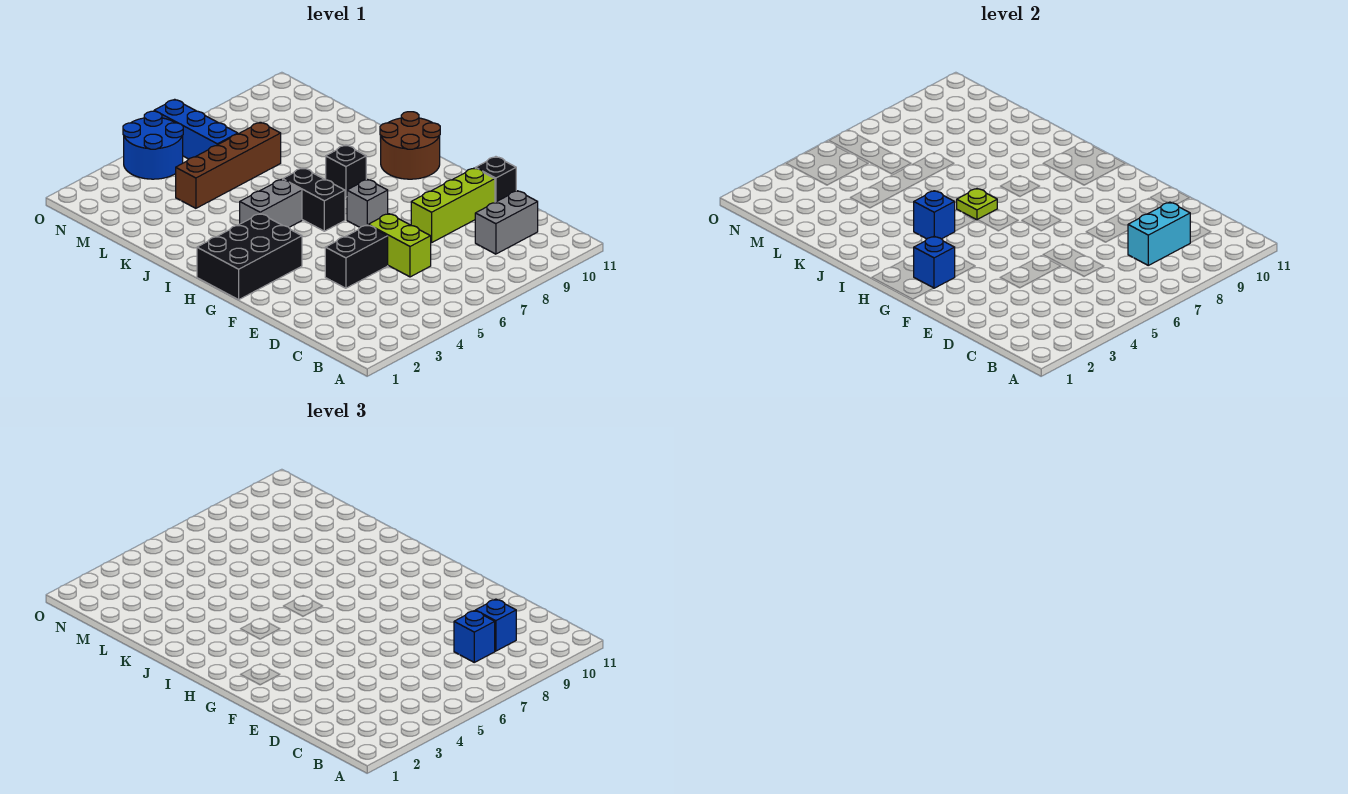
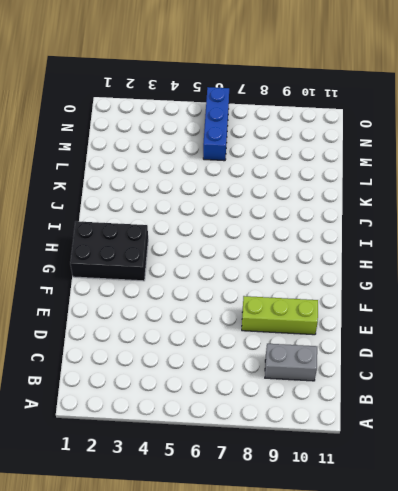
none -> lime 1x2 brick [368,214,431,277]
none -> black 1x2 brick [325,225,388,288]
none -> black 1x1 brick [475,157,516,202]

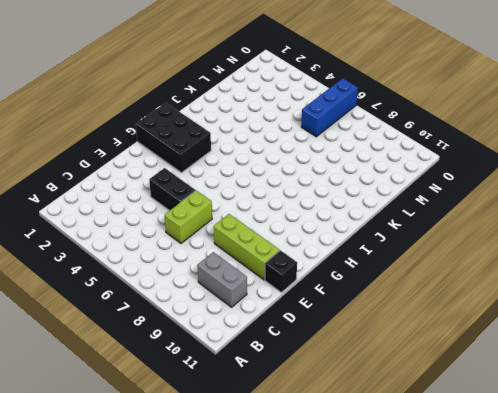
none -> grey 1x1 brick [347,179,388,227]
none -> black 1x2 brick [283,168,345,231]
none -> brown 2x2 round brick [380,112,440,179]

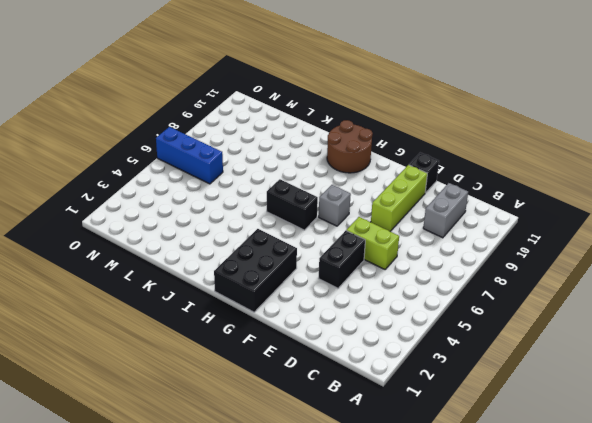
none -> grey 1x2 brick [240,179,302,227]
none -> black 1x1 brick [326,145,366,197]
none -> brown 1x4 brick [176,122,281,208]

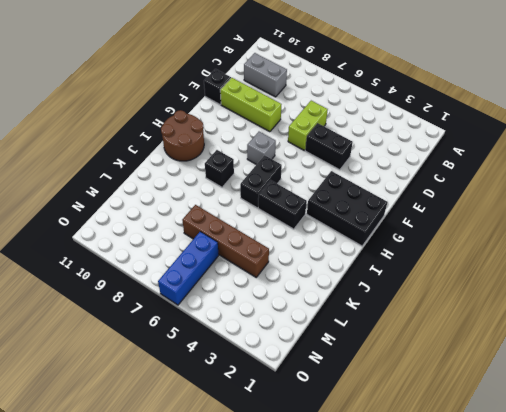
black 1x2 brick [258,180,307,229] -> grey 1x2 brick [240,179,302,227]
none -> blue 2x2 round brick [123,111,183,179]
none -> cyan 1x2 brick [1128,202,1190,265]
none -> blue 1x1 brick [914,236,955,288]

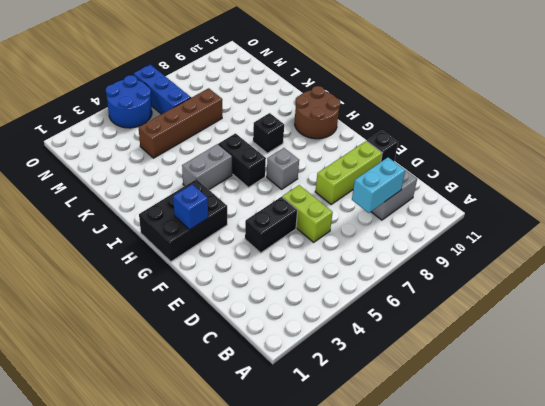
none -> blue 1x1 brick [914,191,955,239]
none -> lime 1x1 plate [957,189,997,220]
none -> blue 1x1 brick [454,611,495,662]

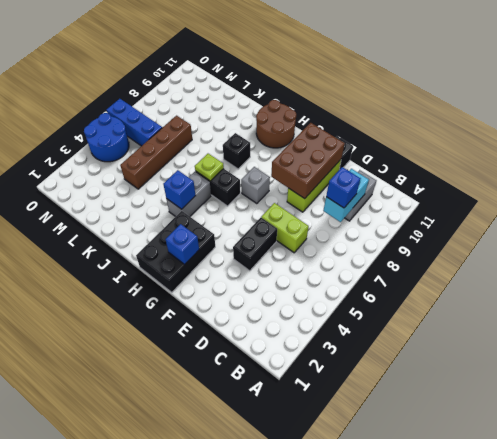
brown 2x3 brick [271,123,345,199] -> none
none -> blue 1x1 brick [475,599,516,651]

